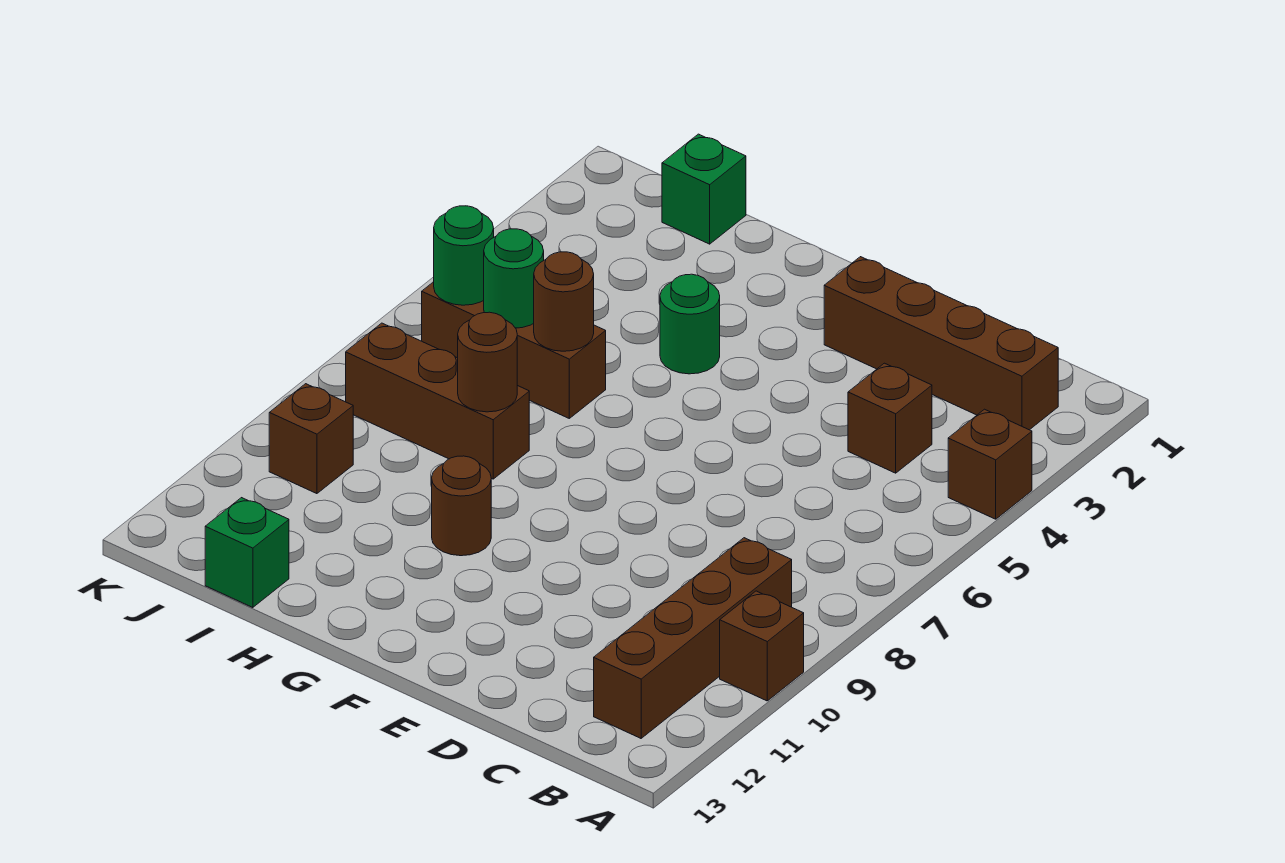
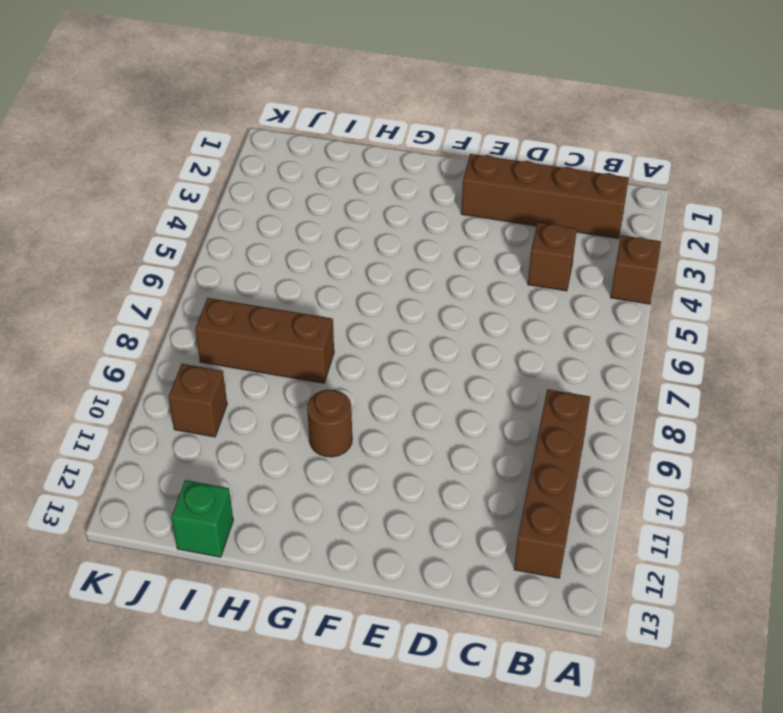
none -> brown 1x1 brick [720,591,804,701]
none -> green 1x1 round brick [660,274,720,374]
none -> brown 1x3 brick [422,282,606,418]

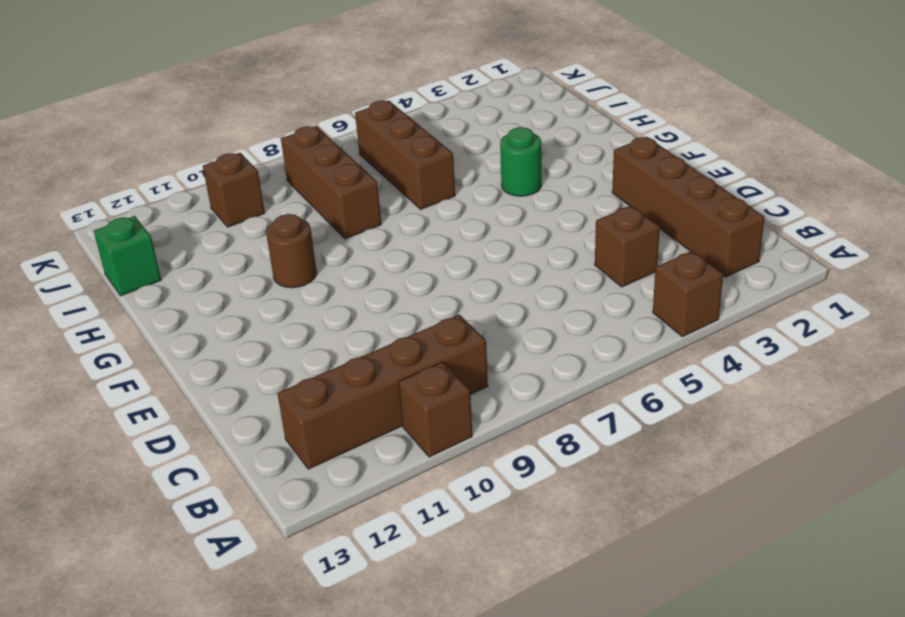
none -> green 1x1 brick [662,134,746,244]
none -> brown 1x1 round brick [534,252,594,351]
none -> brown 1x1 round brick [458,312,517,412]

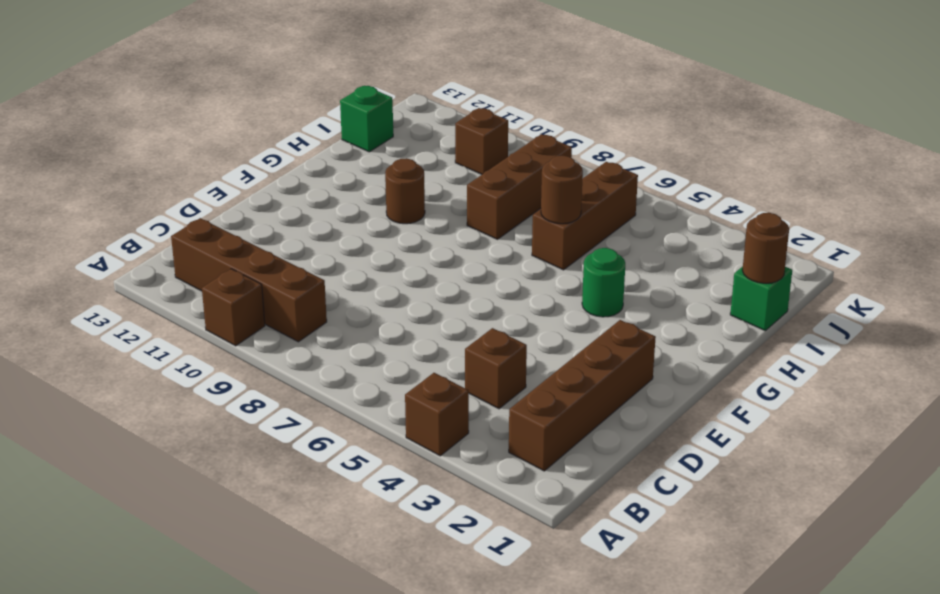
brown 1x1 round brick [742,213,789,283] -> brown 1x1 round brick moved to [458,312,517,412]
none -> green 1x1 round brick [484,229,544,328]
none -> green 1x1 round brick [434,206,494,305]

